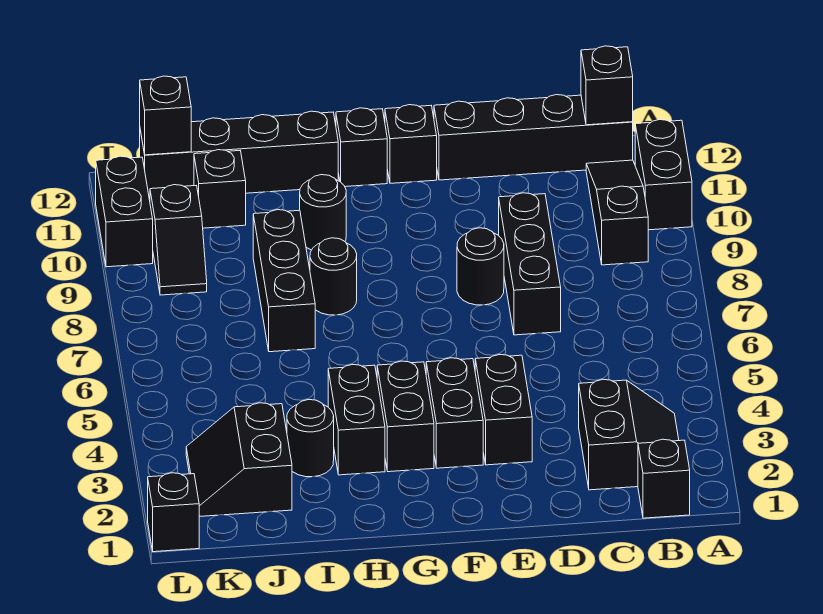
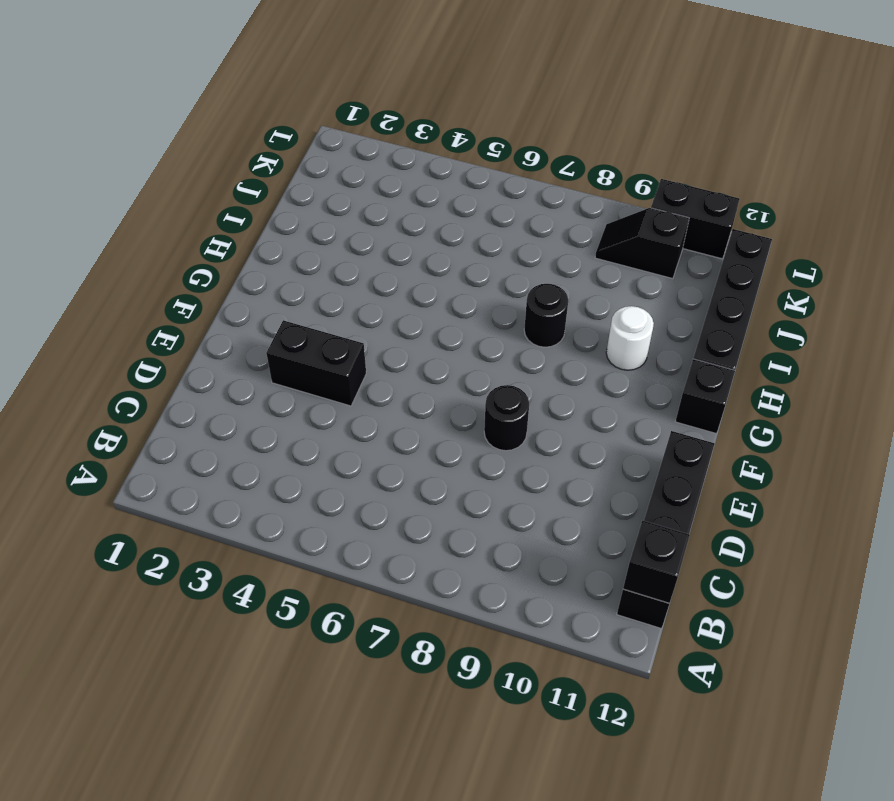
white 1x1 round brick [606,306,654,370] -> black 1x1 round brick [300,175,346,250]
none -> black 1x2 brick [635,120,692,230]
none -> black 1x1 brick [638,439,690,518]
none -> black 2x2 slope [579,379,679,490]

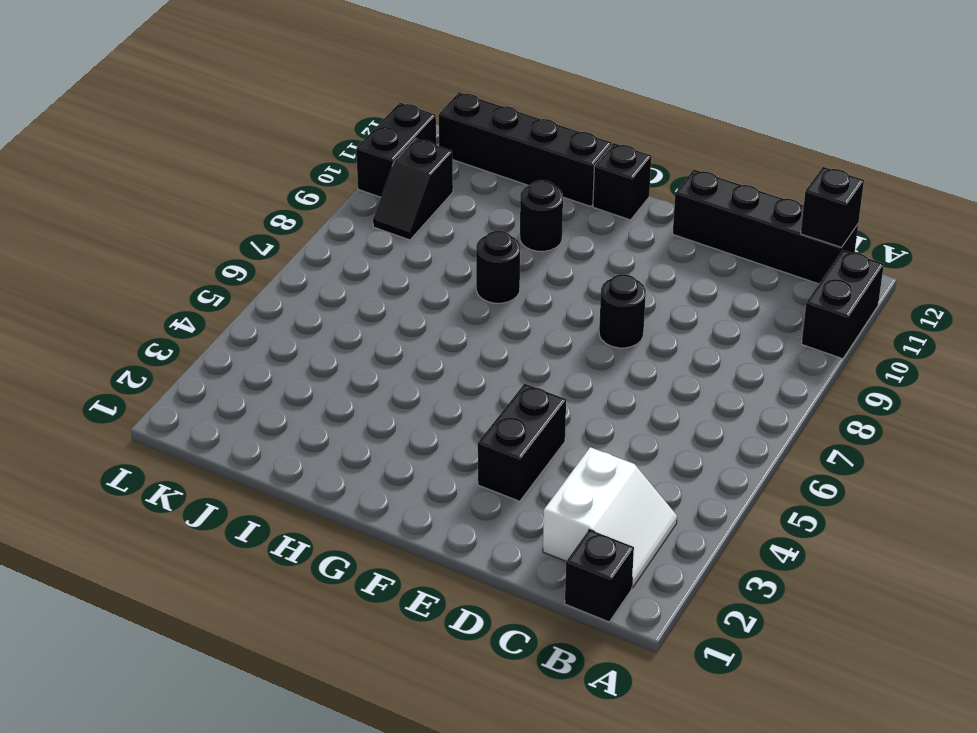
white 2x2 slope [543,447,677,588] -> black 2x2 slope [579,379,679,490]
none -> black 1x3 slope [586,160,648,265]
none -> black 1x3 brick [499,193,561,335]
none -> black 1x2 brick [426,358,483,468]

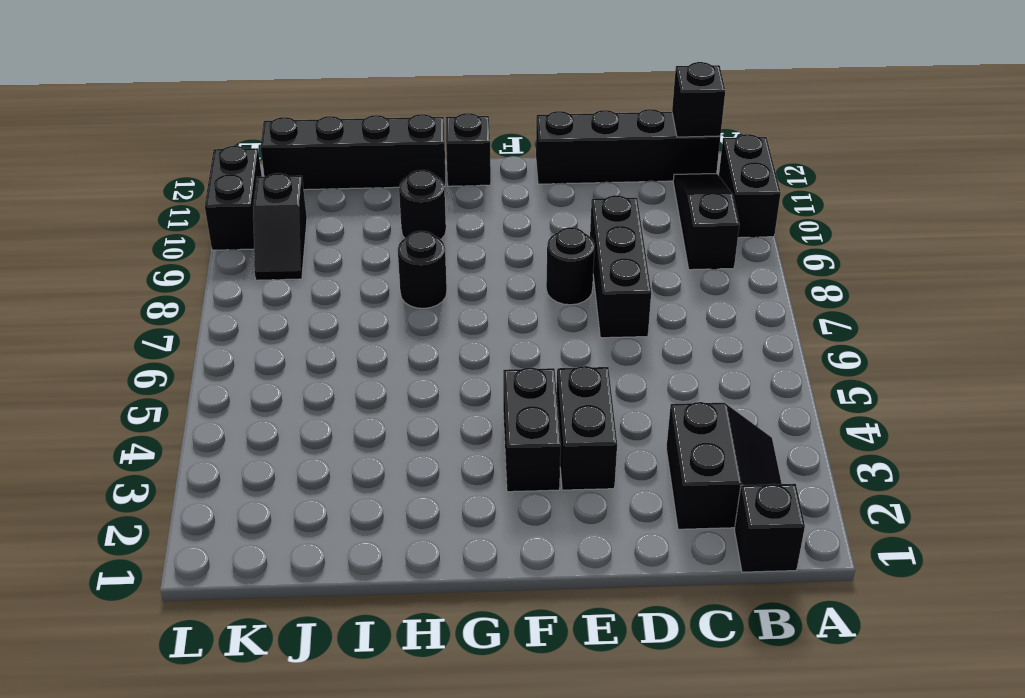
none -> black 1x1 brick [385,105,437,183]
none -> black 1x2 brick [377,361,434,472]
none -> black 1x2 brick [328,365,385,475]

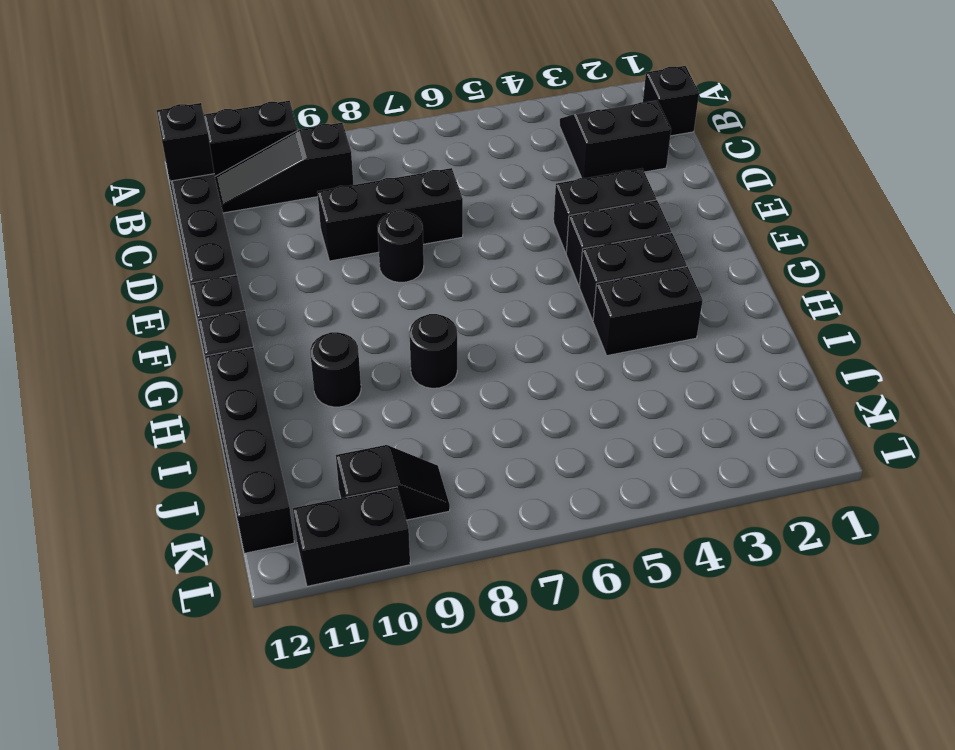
none -> black 1x1 round brick [287,400,334,477]
none -> black 1x3 brick [253,210,315,352]
none -> black 2x2 slope [186,403,292,517]

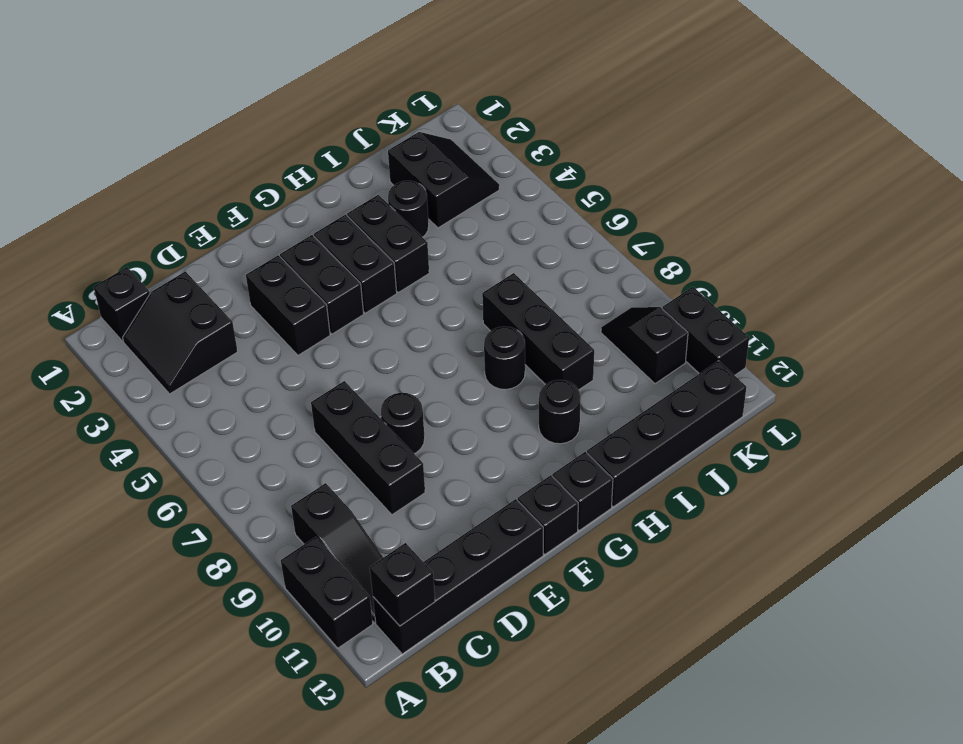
none -> black 1x1 brick [194,150,246,228]
none -> black 1x1 brick [148,473,199,552]
none -> black 1x1 brick [140,76,191,155]

